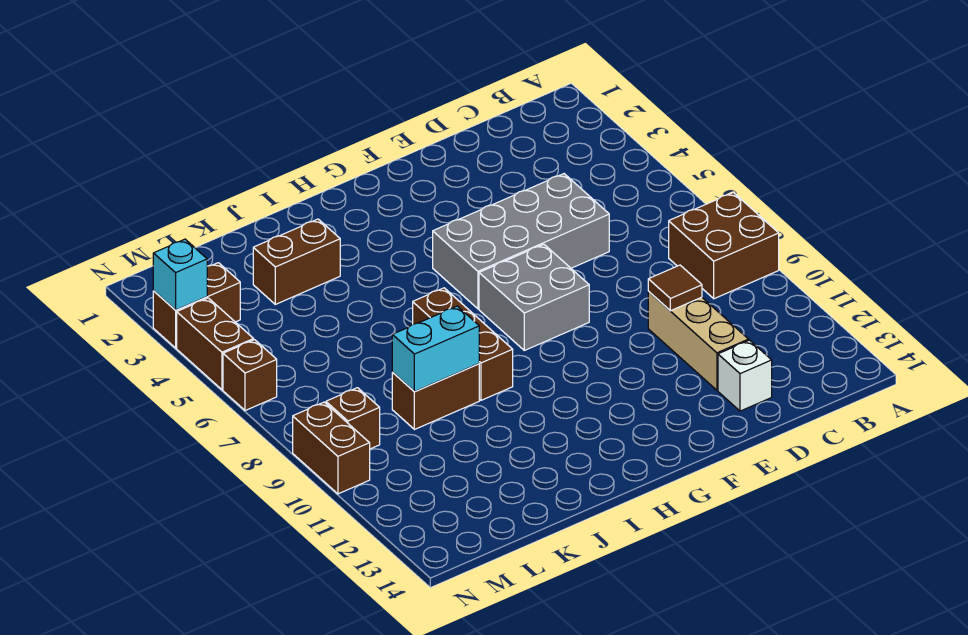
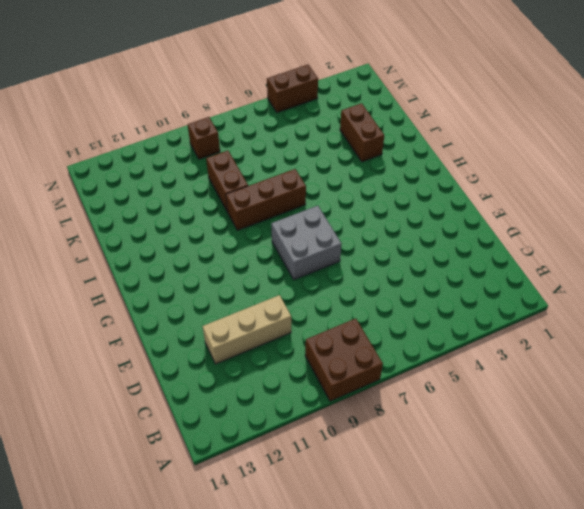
none -> grey 2x4 brick [433,174,609,309]
none -> white 1x1 brick [718,340,772,411]
none -> brown 1x2 brick [153,263,240,348]

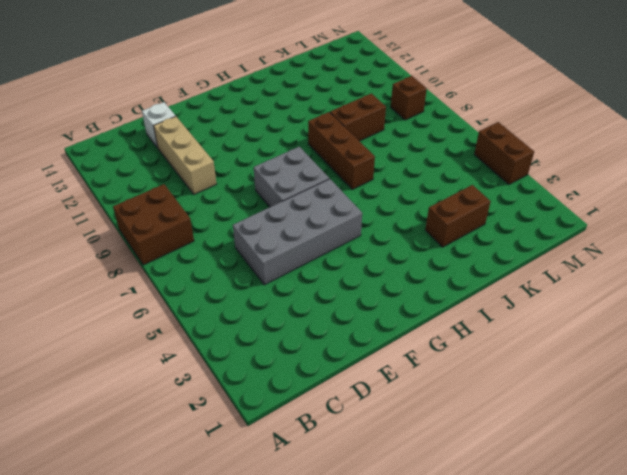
none -> brown 1x2 brick [153,263,240,348]
none -> brown 1x1 brick [223,340,277,411]
none -> brown 1x2 brick [293,402,370,494]

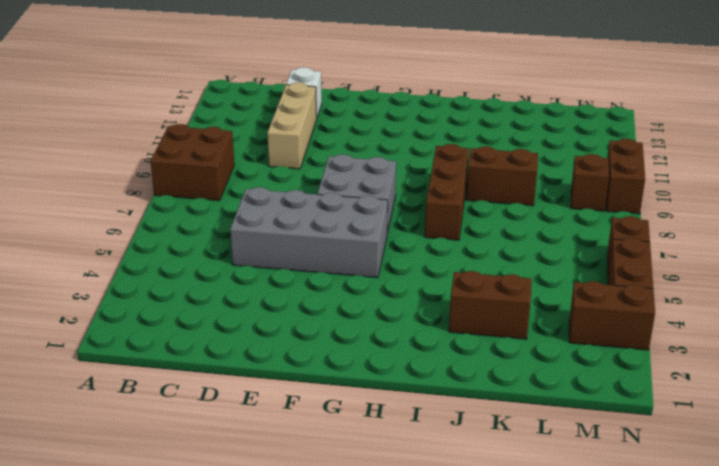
none -> brown 1x1 tile [648,265,702,311]
none -> cyan 1x2 brick [392,306,479,392]
none -> cyan 1x1 brick [153,239,207,310]

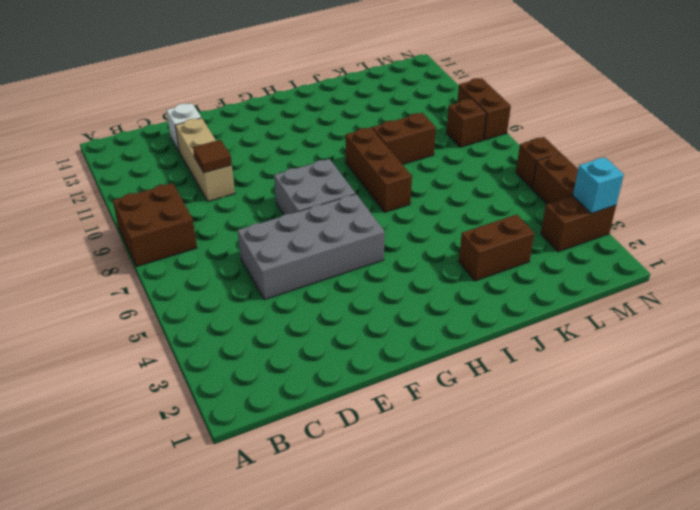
none -> cyan 1x2 brick [392,306,479,392]

